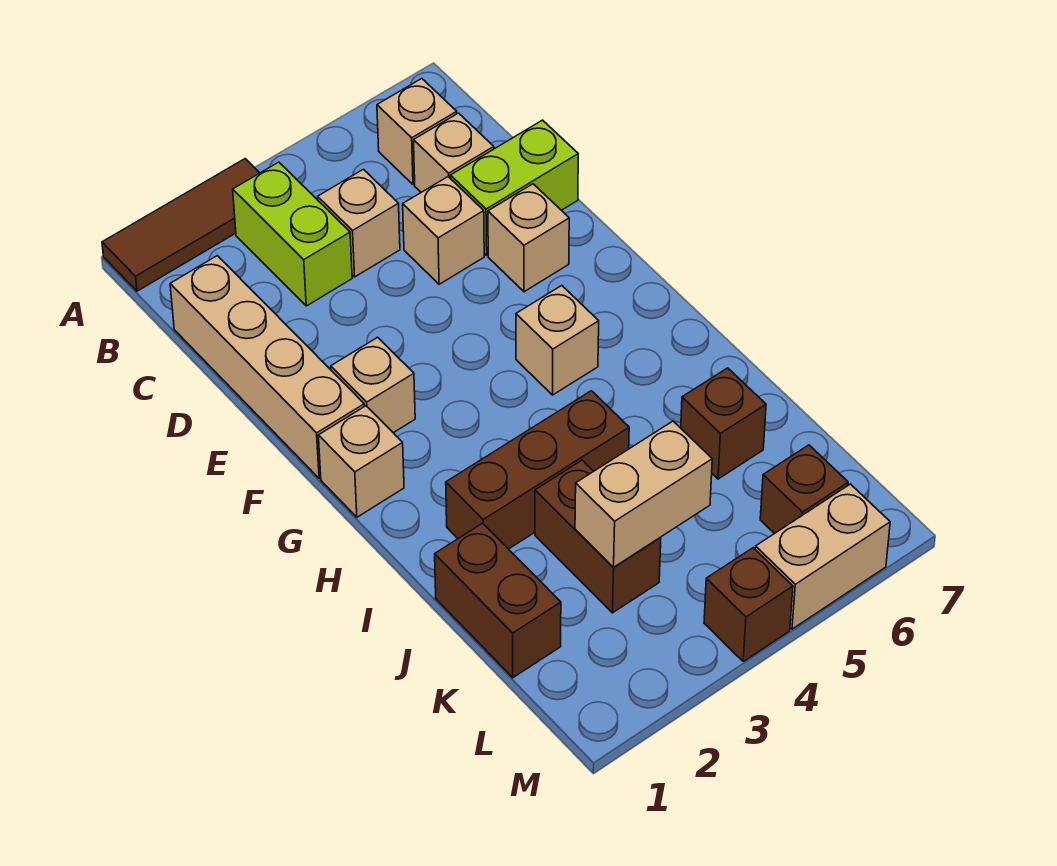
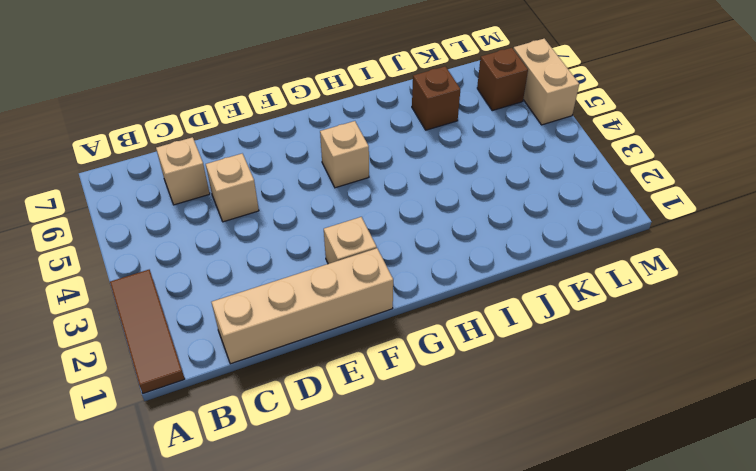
none -> lime 1x2 brick [233,162,352,306]
none -> tan 1x1 brick [377,79,457,185]
none -> tan 1x1 brick [318,169,400,277]

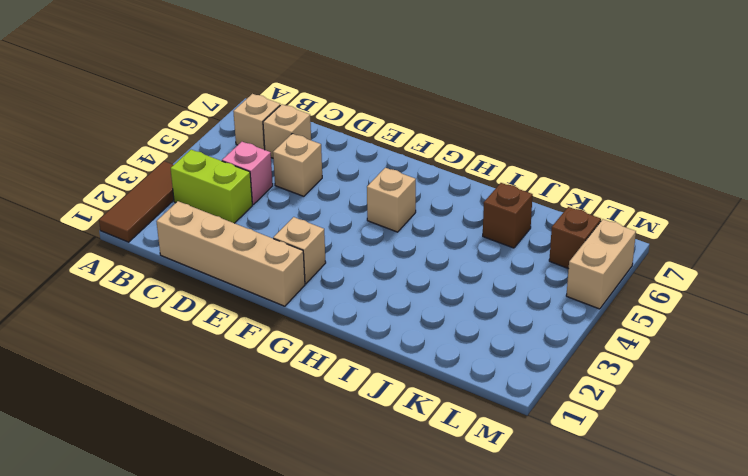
pink 1x1 brick [222,142,273,204] -> tan 1x1 brick [318,169,400,277]
none -> lime 1x2 brick [450,120,578,255]
none -> tan 1x1 brick [488,184,569,292]
none -> tan 1x1 brick [318,406,404,517]

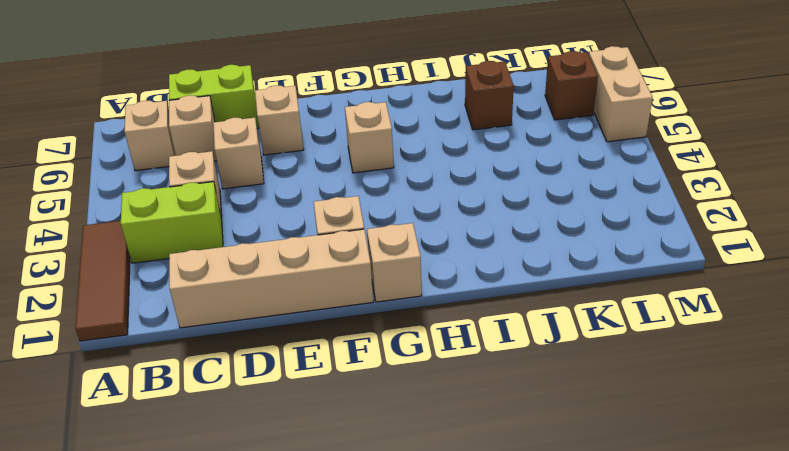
lime 1x2 brick [169,65,259,129] -> lime 1x2 brick turned to [450,120,578,255]
none -> brown 1x3 brick [446,391,629,549]
none -> brown 1x2 brick [435,523,561,678]
none -> brown 1x2 brick [535,460,661,613]

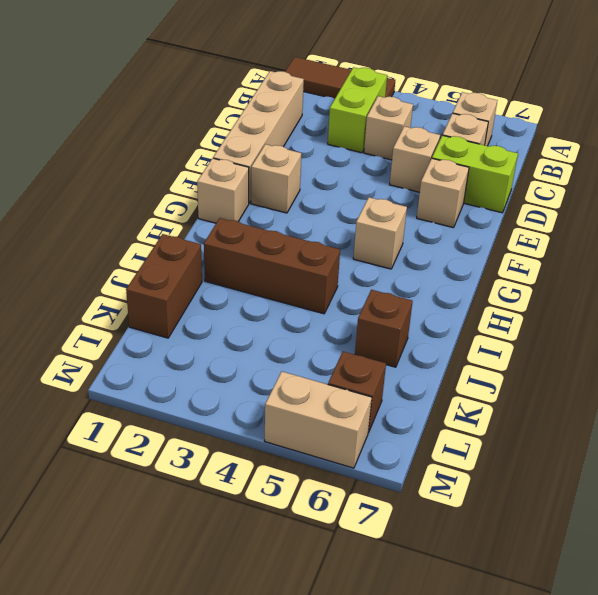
none -> brown 1x2 brick [535,460,661,613]
none -> brown 1x1 brick [704,548,793,661]
none -> tan 1x2 brick [575,421,712,567]

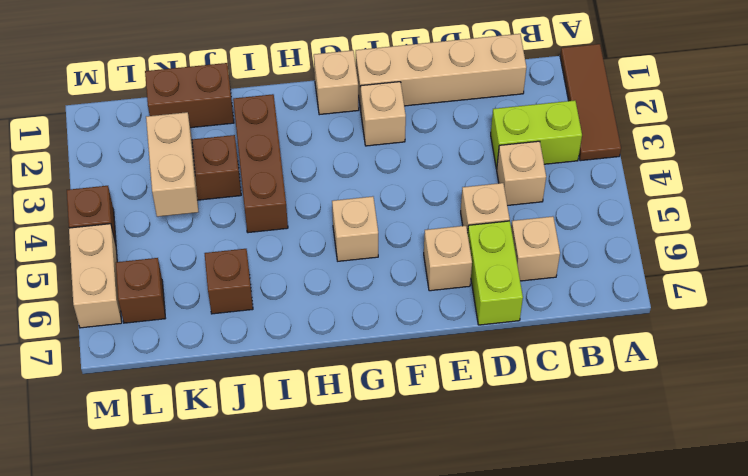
none -> tan 1x1 brick [377,79,457,185]

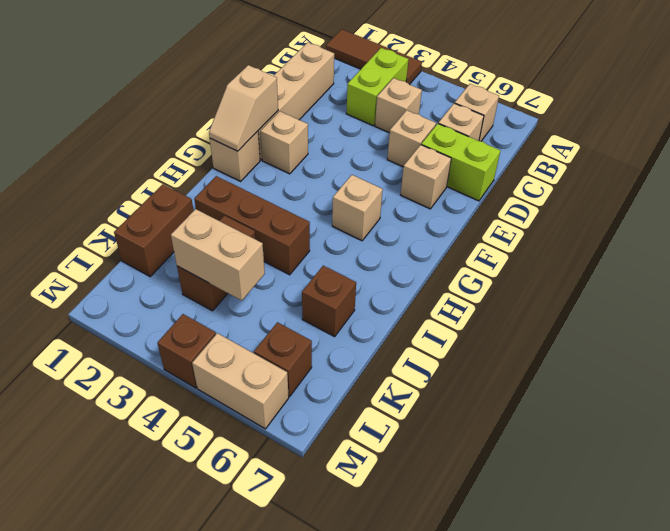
tan 1x2 slope [209,65,278,151] -> none

